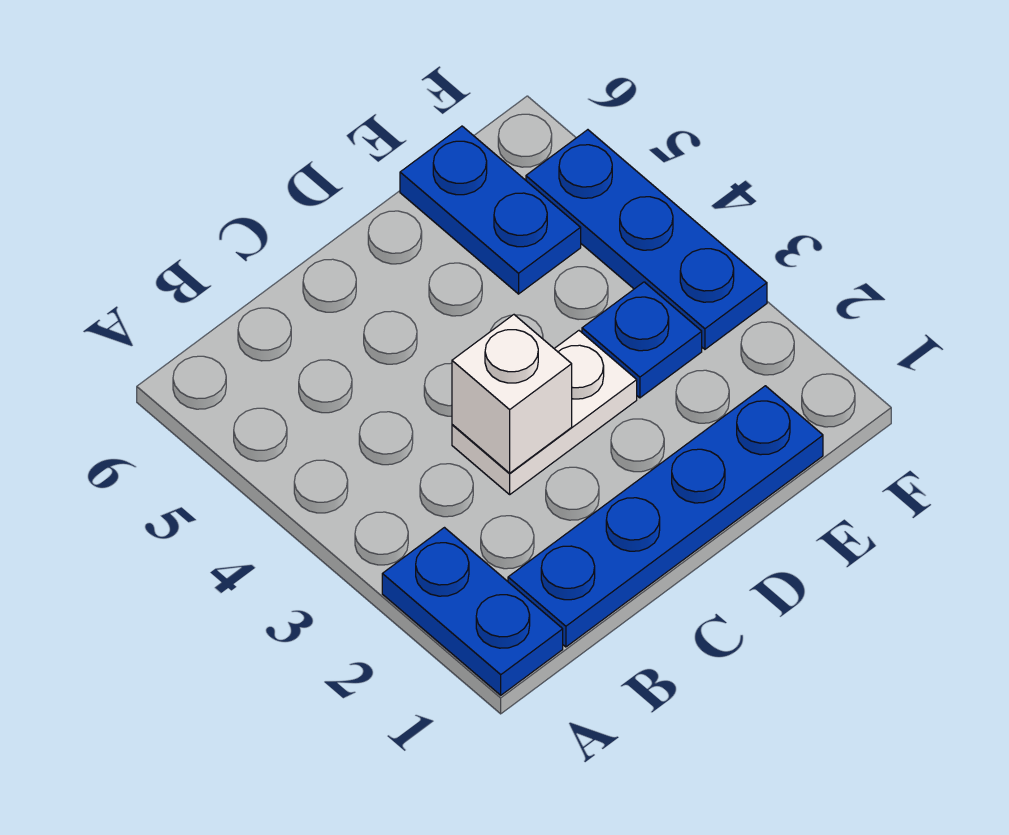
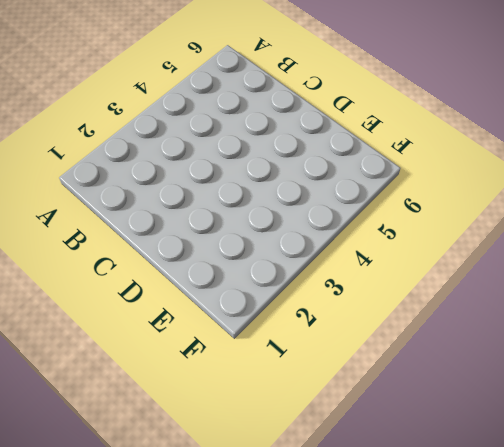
none -> blue 1x2 plate [382,528,563,695]
none -> blue 1x4 plate [508,386,823,647]

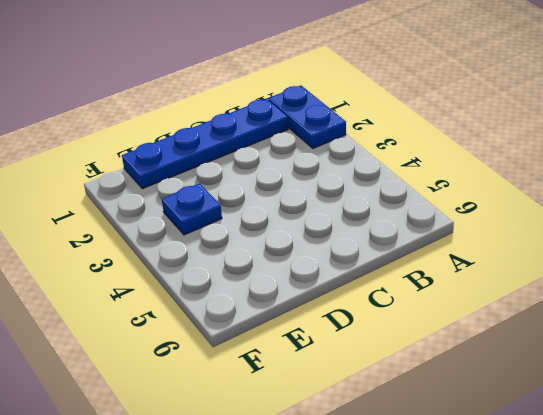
none -> white 1x2 plate [452,331,637,494]
none -> blue 1x2 plate [400,126,581,294]

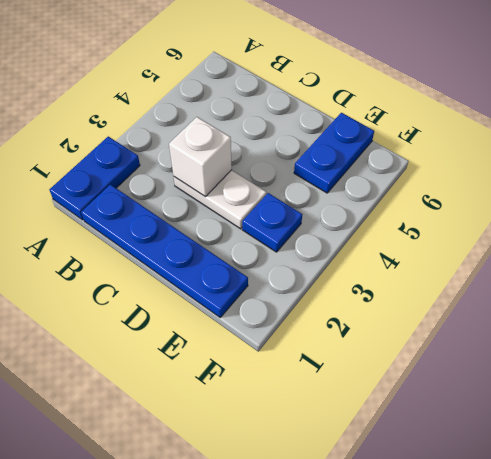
none -> blue 1x3 plate [526,130,767,349]

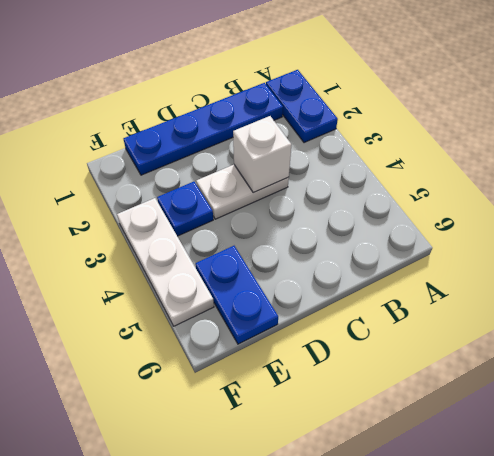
white 1x3 plate [117,198,214,326] -> blue 1x3 plate [526,130,767,349]

